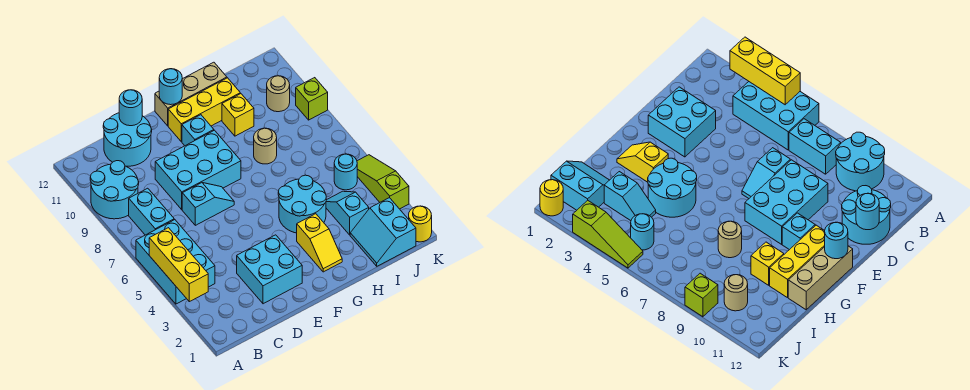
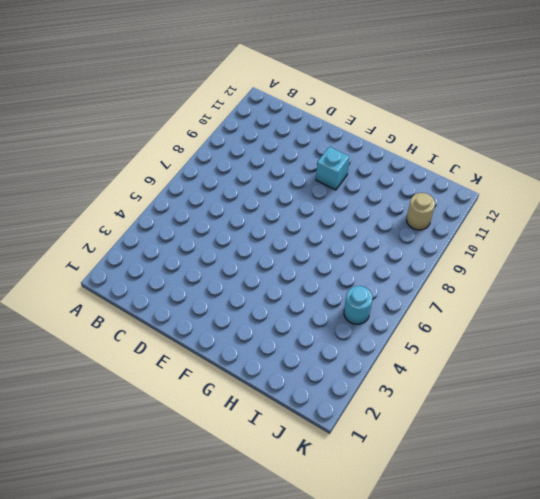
none -> cyan 2x3 brick [136,220,215,304]
none -> cyan 2x2 round brick [90,161,139,219]
none -> cyan 1x2 brick [129,188,174,235]

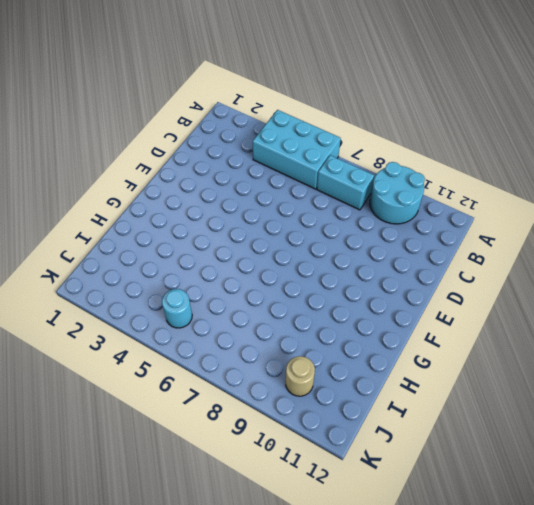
none -> cyan 2x2 round brick [103,113,152,166]
none -> cyan 2x2 brick [237,235,302,304]
none -> cyan 1x2 slope [182,183,234,225]

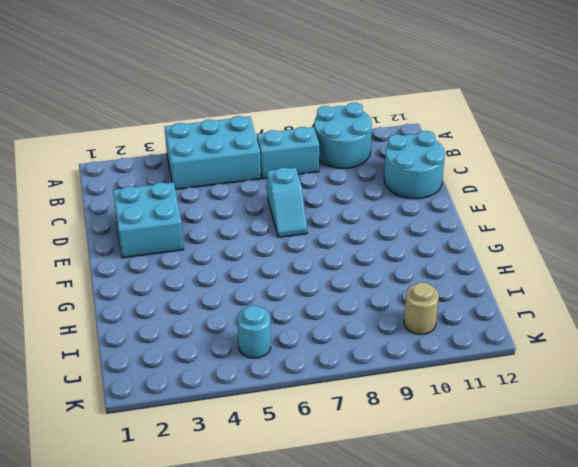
none -> cyan 2x3 brick [155,130,241,210]
none -> cyan 1x1 brick [182,115,214,146]
none -> yellow 1x3 brick [168,78,240,142]

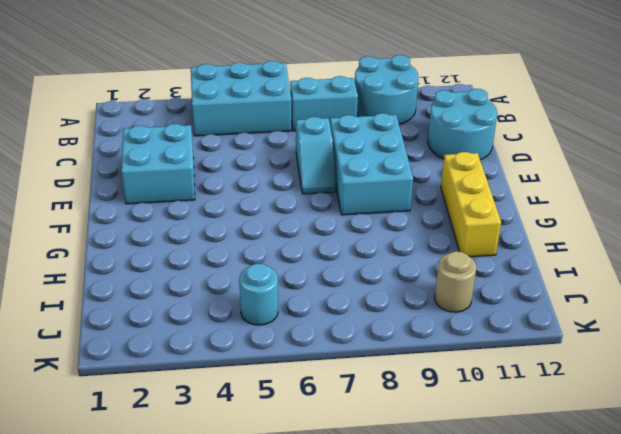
none -> cyan 1x1 brick [182,115,214,146]
none -> tan 1x3 brick [155,62,227,126]
none -> yellow 1x2 slope [297,214,342,272]

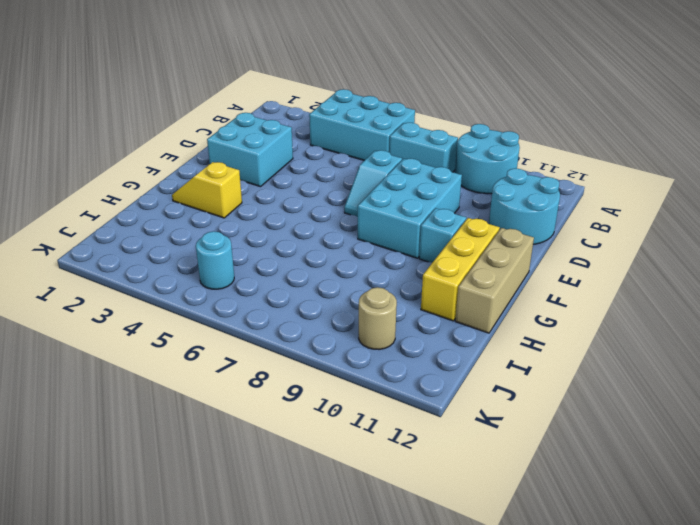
none -> cyan 2x2 round brick [278,175,326,233]
none -> tan 1x1 round brick [254,128,277,164]
none -> yellow 1x1 brick [222,94,254,136]

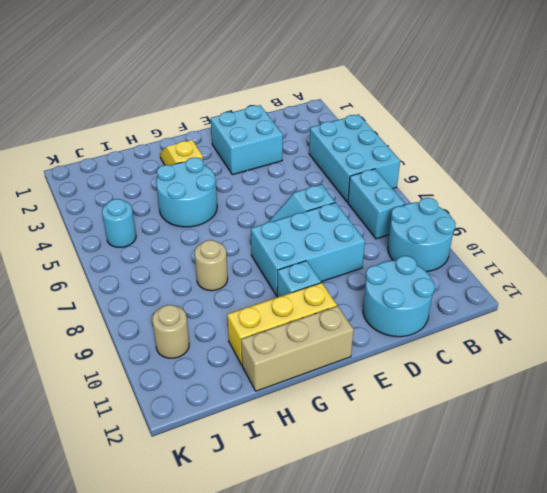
none -> yellow 1x1 brick [222,94,254,136]
none -> cyan 2x2 slope [350,198,416,266]
none -> cyan 1x2 slope [326,191,369,235]

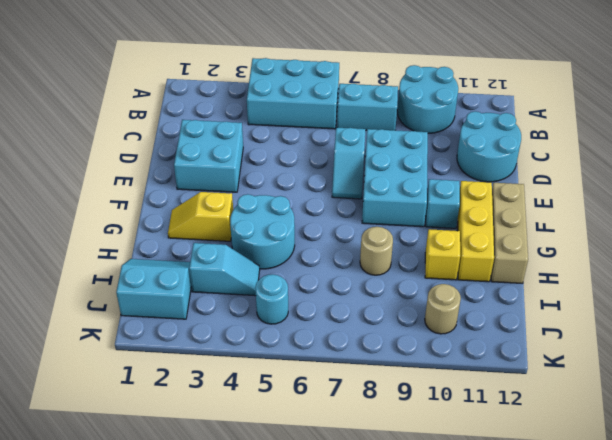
none -> yellow 1x1 round brick [409,206,432,242]
none -> lime 1x3 slope [357,155,409,209]
none -> lime 1x1 brick [296,78,328,120]

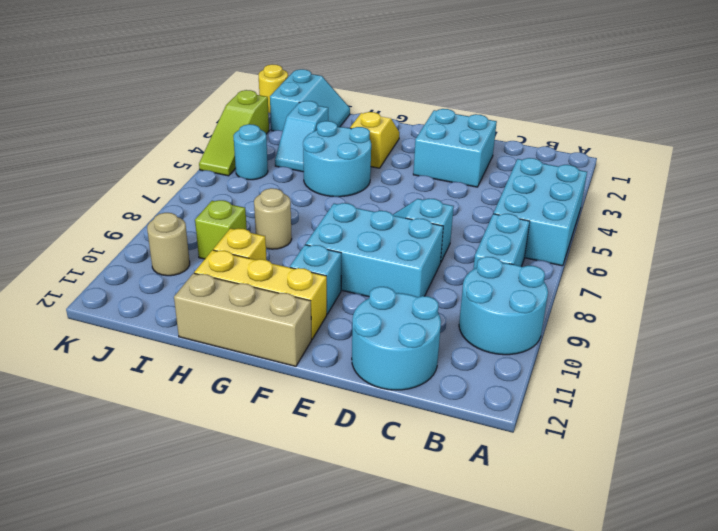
lime 1x1 brick [195,200,247,259] -> lime 1x1 brick moved to [296,78,328,120]
none -> yellow 1x3 brick [149,228,208,302]
none -> cyan 1x1 round brick [119,90,142,126]
none -> cyan 1x1 round brick [159,69,182,105]

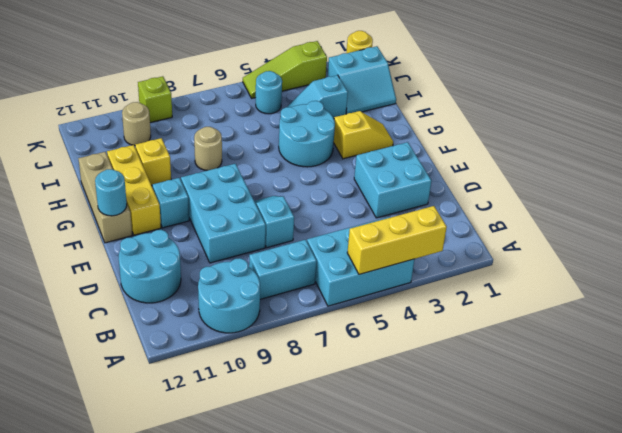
none -> cyan 1x1 round brick [119,90,142,126]

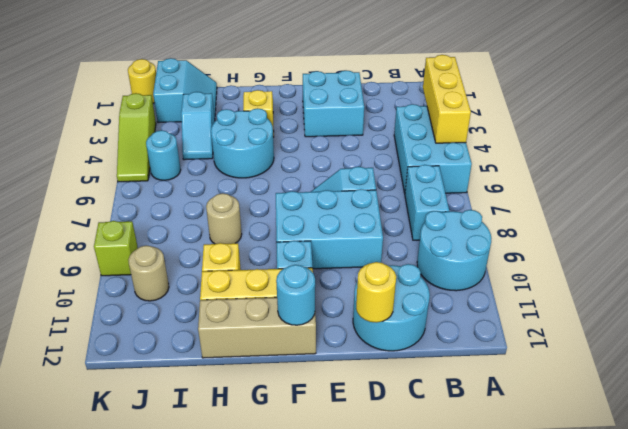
yellow 1x1 round brick [356,262,396,323] -> cyan 1x1 round brick [119,90,142,126]

